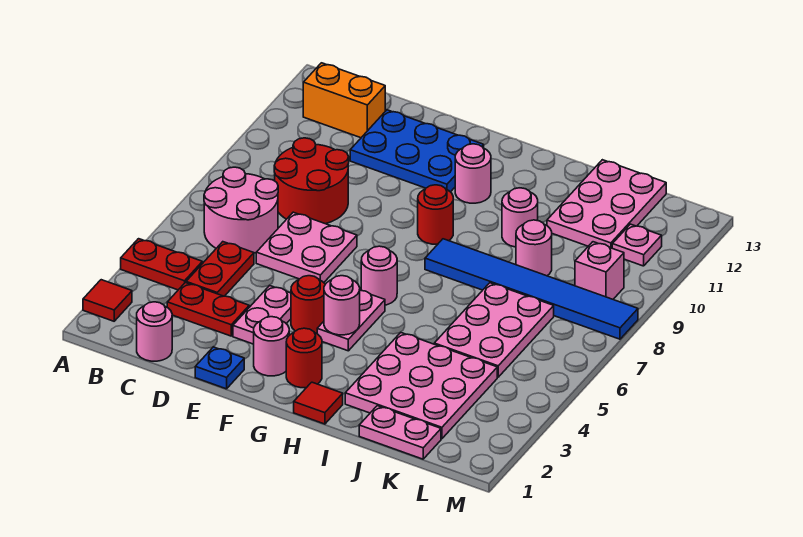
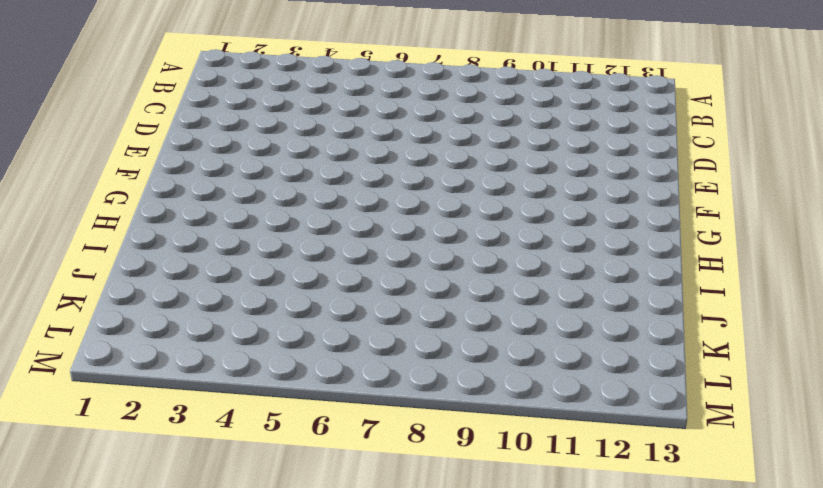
none -> red 1x1 tile [83,280,132,321]
none -> red 1x2 plate [121,239,202,290]
none -> pink 2x2 round brick [204,167,278,253]
none -> orange 1x2 brick [303,63,385,138]

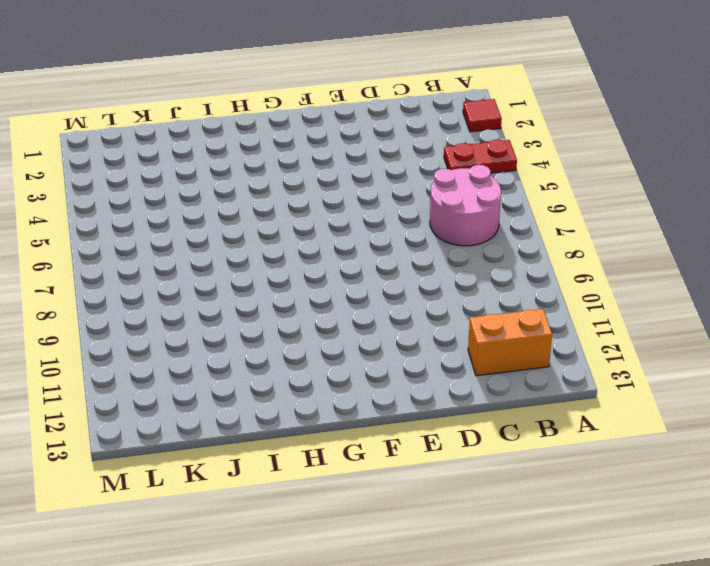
none -> pink 1x1 round brick [137,302,172,361]
none -> red 1x2 plate [167,283,249,336]
none -> red 1x2 plate [186,242,254,296]
none -> red 2x2 round brick [274,138,349,224]

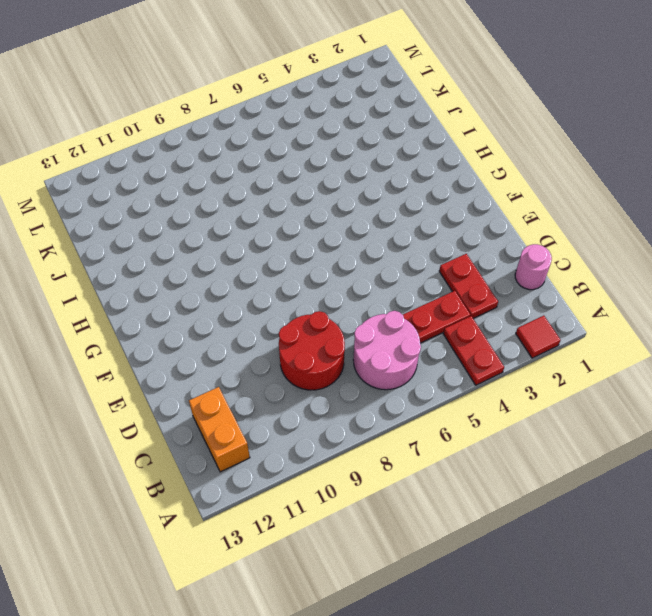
none -> pink 2x2 plate [256,212,357,282]
none -> blue 2x3 plate [350,110,484,192]
none -> blue 1x1 plate [195,347,244,389]
none -> pink 1x2 plate [233,286,291,344]

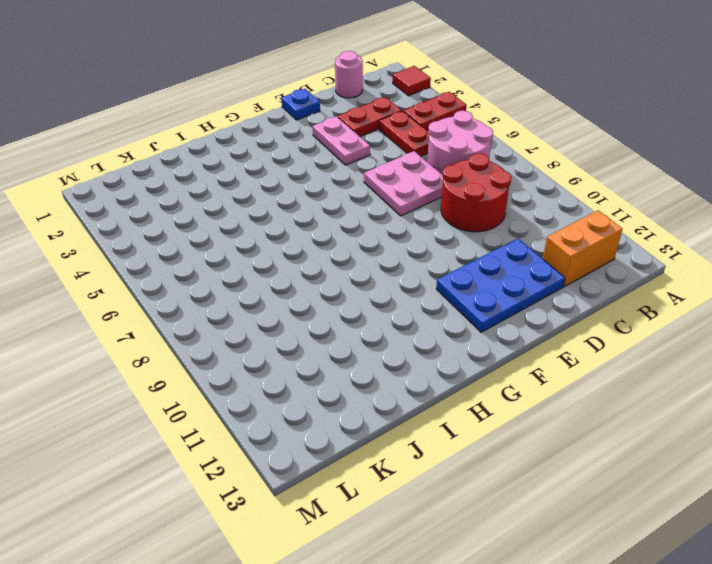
none -> pink 1x1 round brick [254,317,289,376]
none -> red 1x1 round brick [291,276,325,334]
none -> red 1x1 round brick [286,328,322,388]
none -> pink 1x2 plate [317,290,385,351]

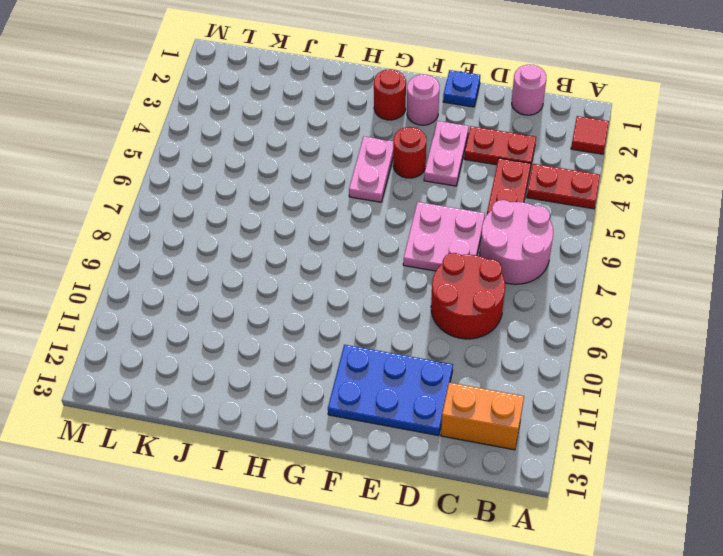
none -> pink 1x1 round brick [361,246,397,305]
none -> red 1x1 round brick [418,185,453,244]
none -> pink 1x1 round brick [455,144,491,203]
none -> red 1x1 tile [294,382,343,424]

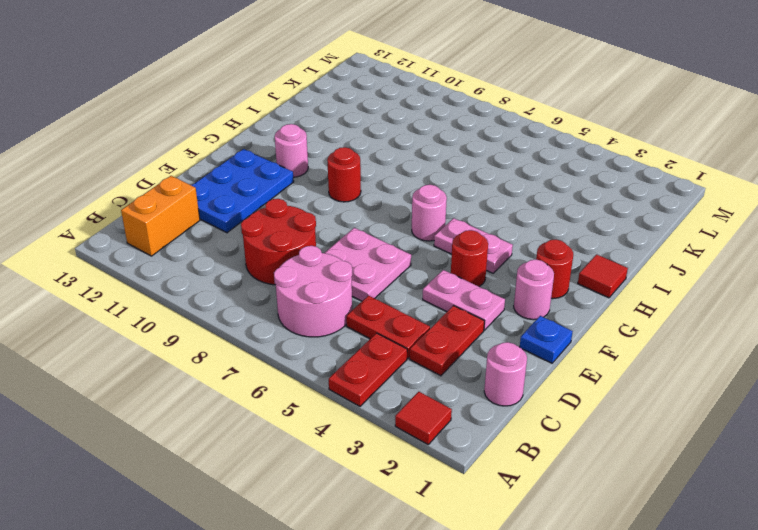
none -> blue 1x6 tile [425,239,638,339]
none -> pink 3x3 plate [345,333,497,439]
none -> pink 1x1 round brick [502,188,538,247]
none -> pink 1x2 plate [359,406,441,459]

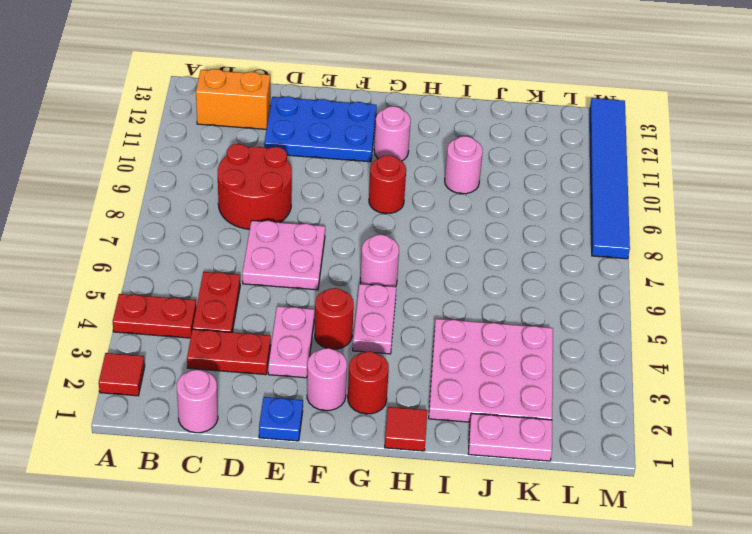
blue 1x6 tile [590,98,630,259] -> blue 1x6 tile turned to [425,239,638,339]
none -> pink 2x2 round brick [204,167,278,253]
none -> pink 2x3 plate [434,283,554,377]
none -> pink 1x1 round brick [516,220,552,276]
none -> pink 2x3 plate [547,160,666,248]

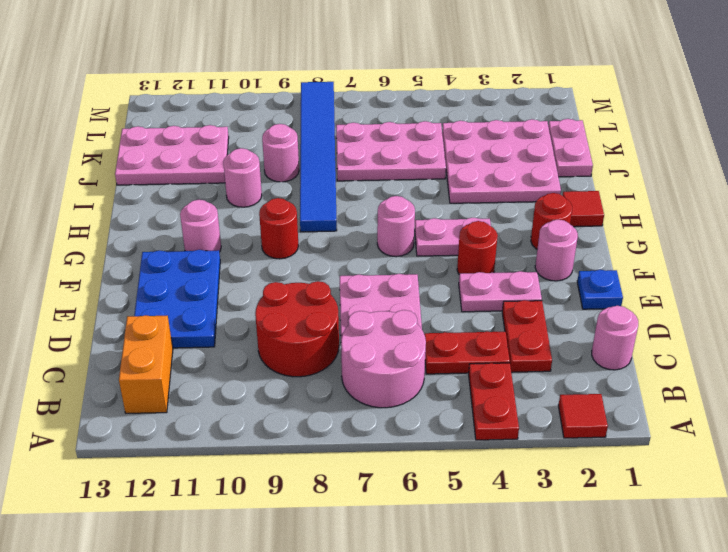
none -> pink 1x1 brick [575,242,624,299]
none -> pink 1x1 plate [612,224,662,266]
none -> pink 1x1 round brick [324,276,360,335]

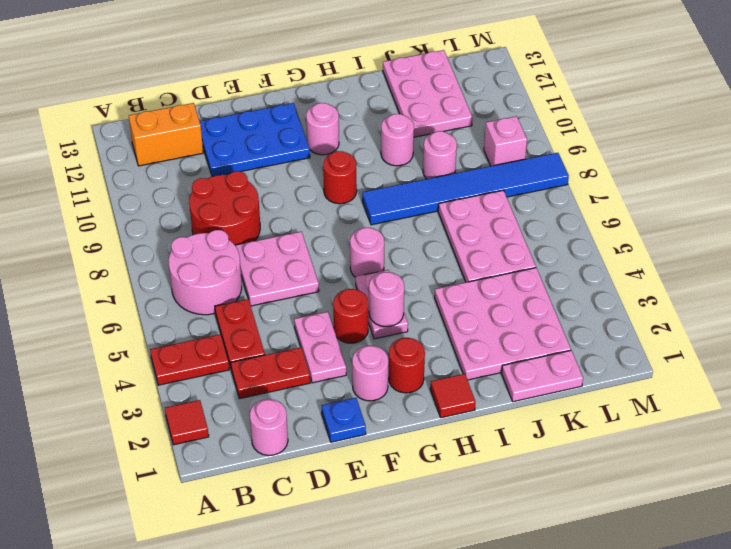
none -> pink 1x1 plate [612,224,662,266]

